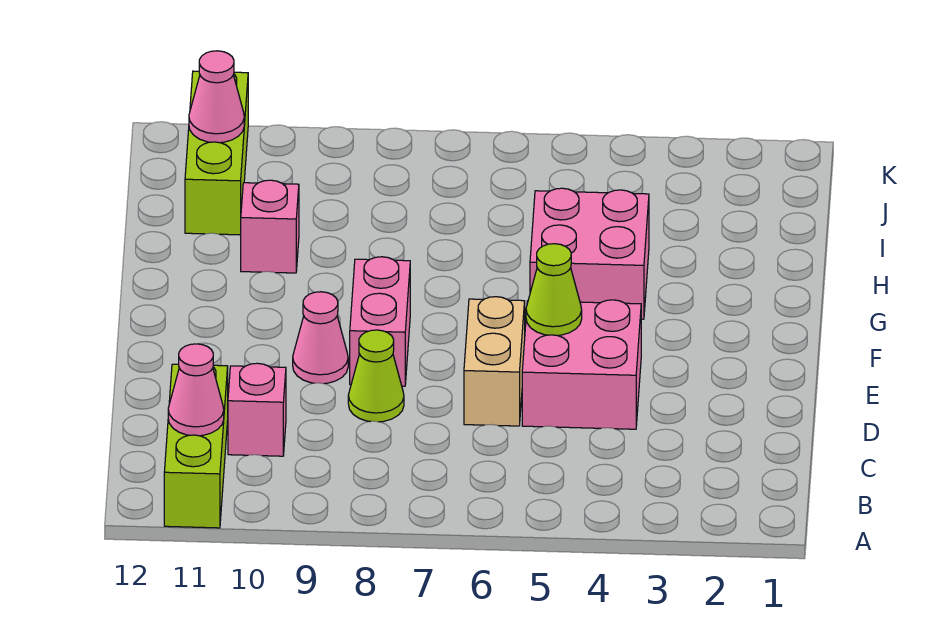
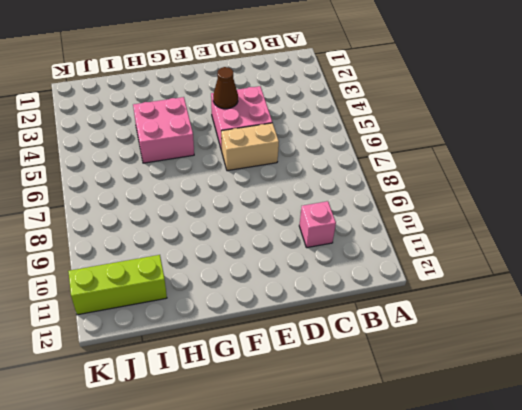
brown 1x1 cone [213,67,238,109] -> none
none -> lime 1x3 brick [164,364,228,528]
none -> lime 1x1 cone [348,330,404,422]
none -> pink 1x2 brick [350,257,410,386]

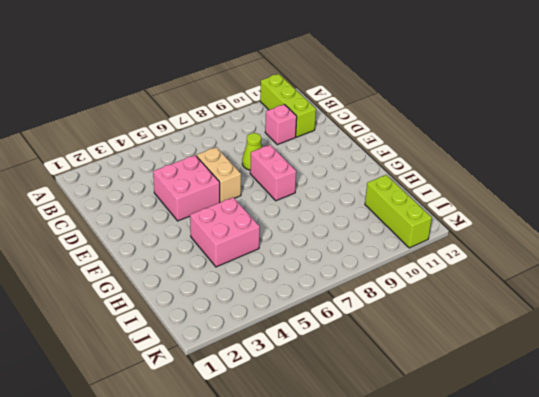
none -> pink 1x1 cone [293,292,348,384]
none -> pink 1x1 brick [241,180,299,273]
none -> pink 1x1 cone [168,344,224,436]

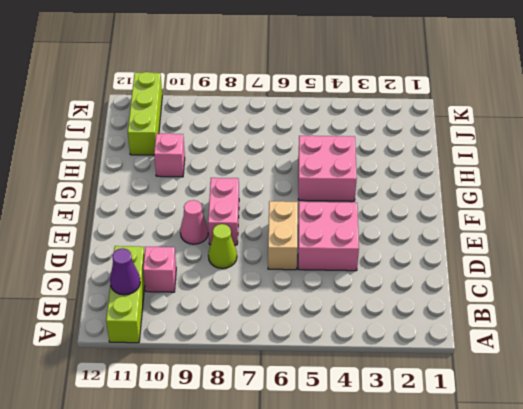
purple 1x1 cone [110,248,140,295] -> pink 1x1 cone [168,344,224,436]
none -> lime 1x1 cone [526,244,582,335]
none -> pink 1x1 cone [189,51,244,143]

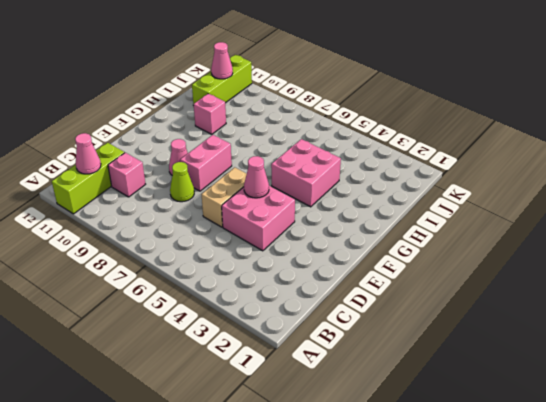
pink 1x1 cone [244,156,269,198] -> lime 1x1 cone [526,244,582,335]

